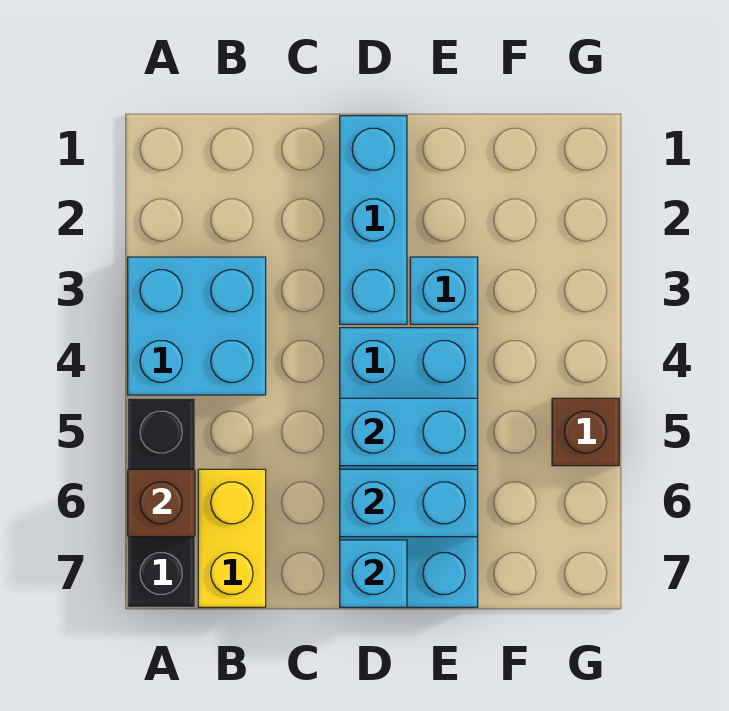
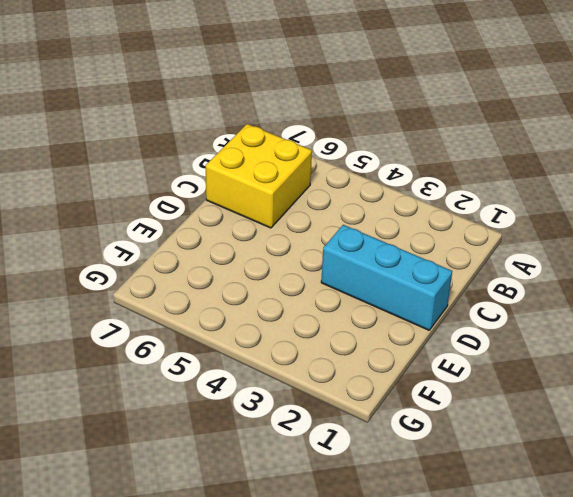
yellow 2x2 brick [206,124,312,228] -> yellow 1x2 brick [198,469,266,607]
none -> cyan 2x2 brick [128,257,266,395]
none -> black 1x3 brick [128,398,195,607]

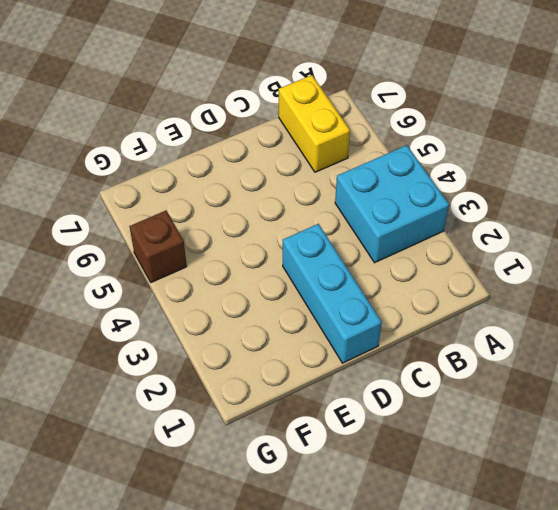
none -> black 1x3 brick [128,398,195,607]
none -> cyan 2x4 brick [340,328,478,607]

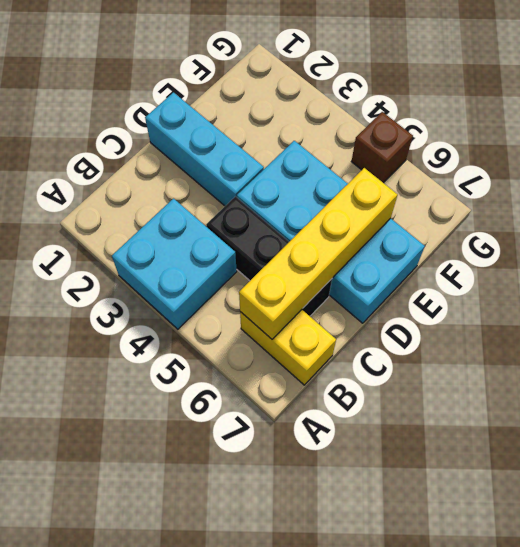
yellow 1x4 brick [239,168,398,339] -> cyan 1x2 brick [340,469,478,537]
black 1x3 brick [206,196,332,316] -> black 1x3 brick moved to [128,398,195,607]
none -> cyan 1x1 brick [410,257,478,324]
none -> brown 1x1 brick [128,469,195,537]

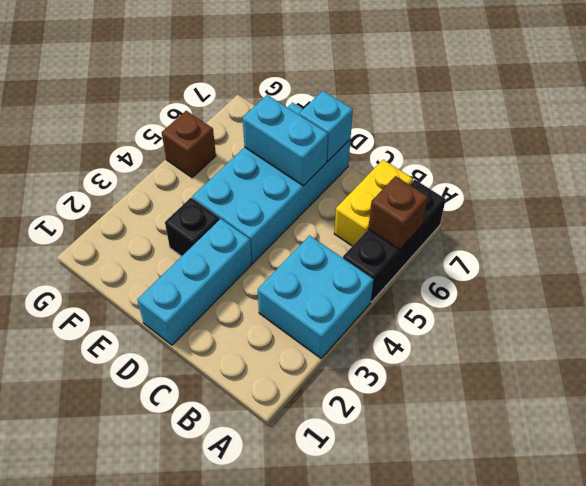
black 1x1 brick [165,198,220,256] -> cyan 1x1 brick [410,257,478,324]
none -> cyan 1x2 brick [340,398,478,466]

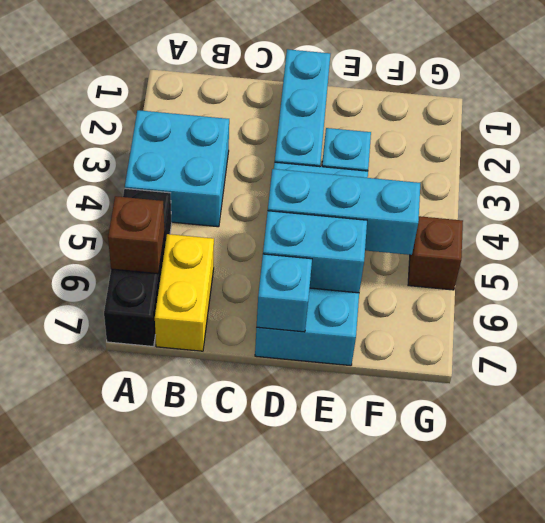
cyan 1x3 brick [268,169,420,255] -> cyan 1x2 brick [340,398,478,466]

